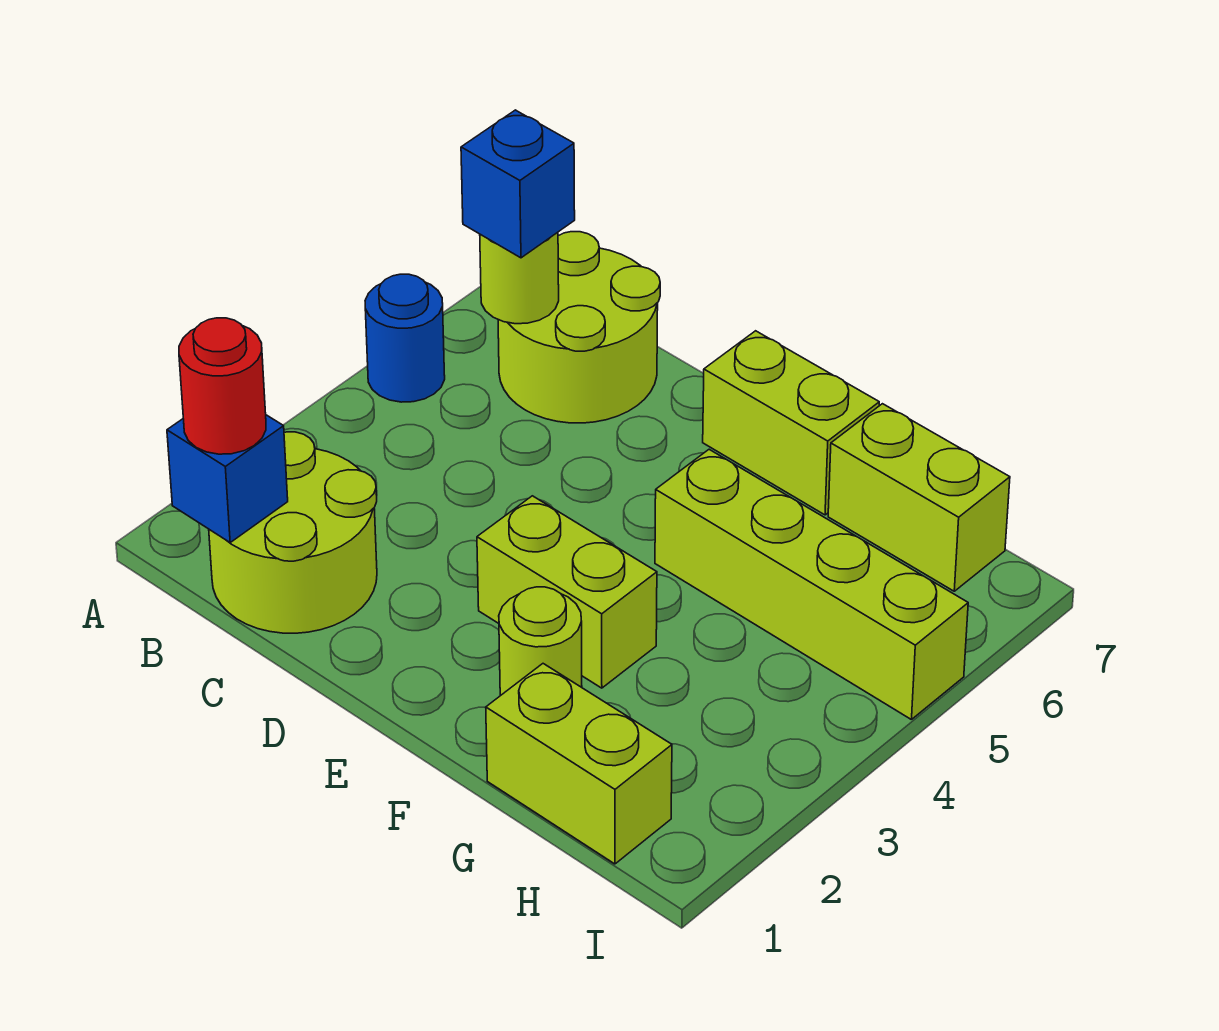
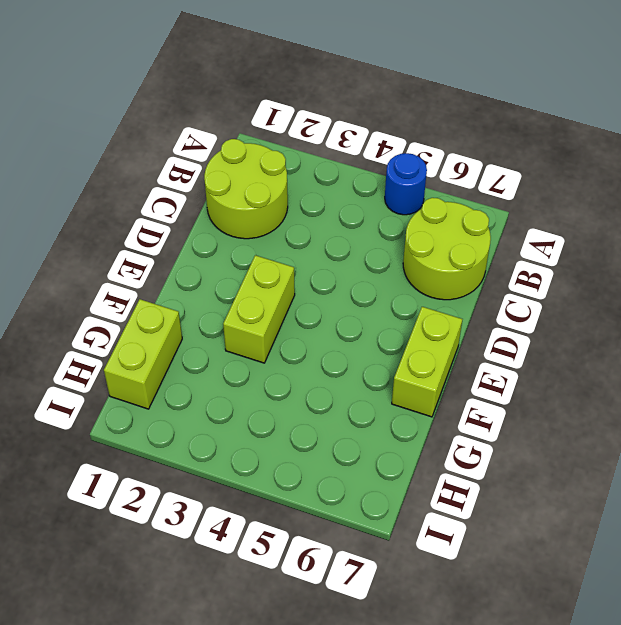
none -> lime 1x1 round brick [499,587,582,695]
none -> lime 1x4 brick [655,449,968,720]
none -> lime 1x2 brick [828,404,1010,591]

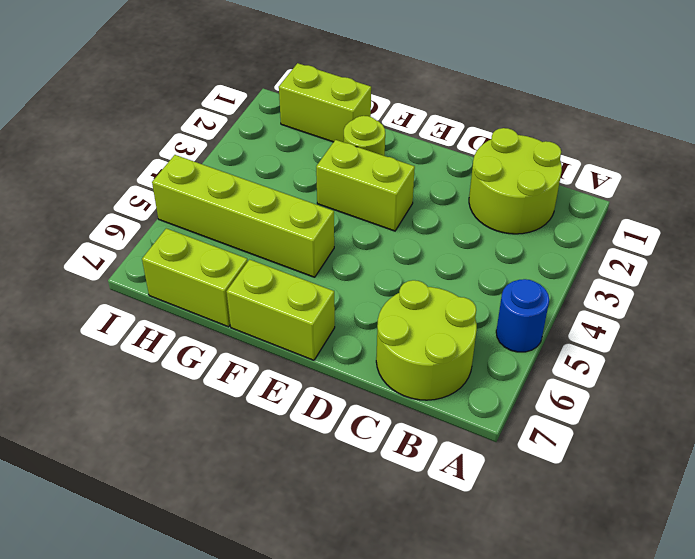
none -> blue 1x1 brick [167,415,288,542]
none -> lime 1x1 round brick [480,232,559,324]
none -> red 1x1 round brick [179,318,266,454]

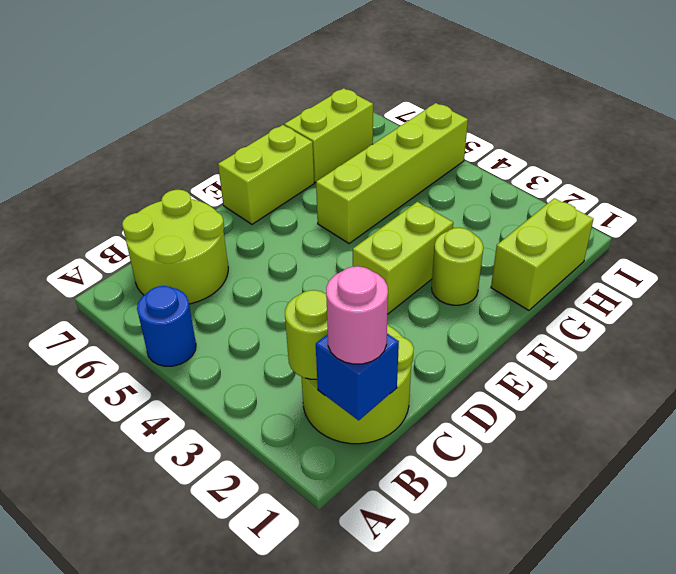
pink 1x1 round brick [326,266,388,364] -> red 1x1 round brick [179,318,266,454]
lime 1x1 round brick [285,290,328,379] -> lime 1x1 round brick moved to [480,232,559,324]
none -> blue 1x1 brick [461,110,575,258]

